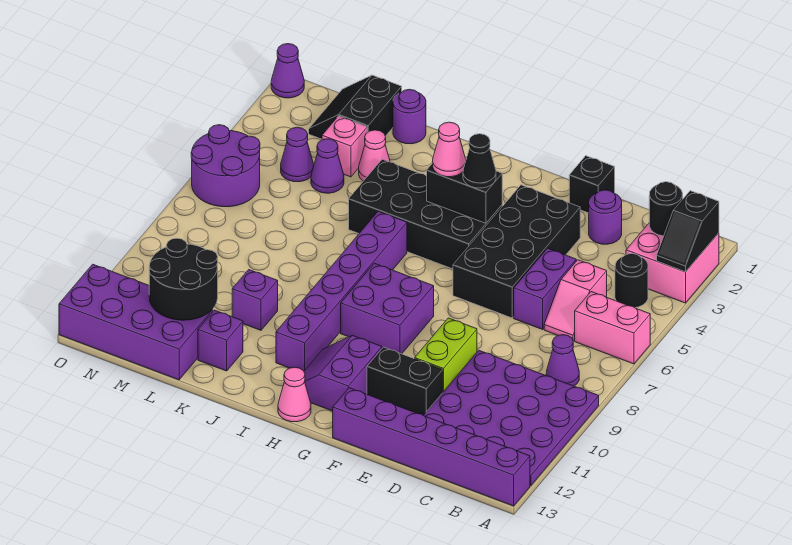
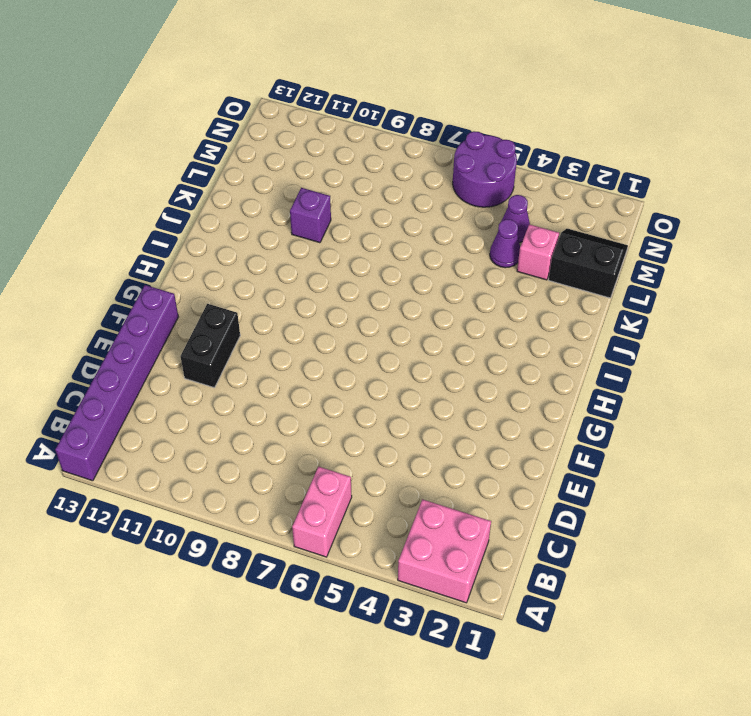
none -> purple 4x4 plate [424,350,599,486]
none -> black 1x1 round brick [615,254,648,308]
none -> purple 1x1 cone [546,335,579,386]
none -> pink 1x2 slope [544,260,607,341]

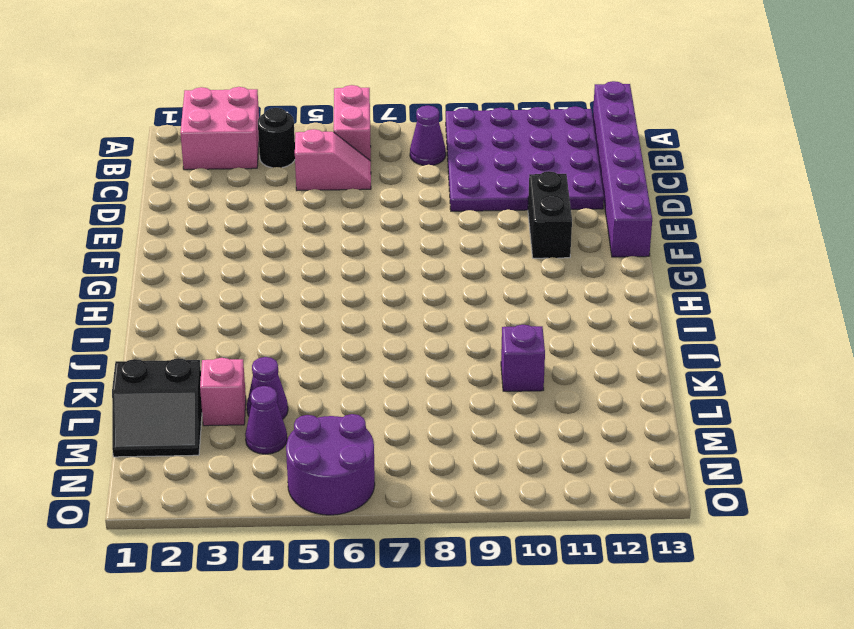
none -> purple 1x1 round brick [589,190,622,244]
none -> purple 1x2 brick [514,248,576,329]
none -> black 1x1 brick [569,156,615,213]
none -> black 2x4 brick [453,185,580,318]

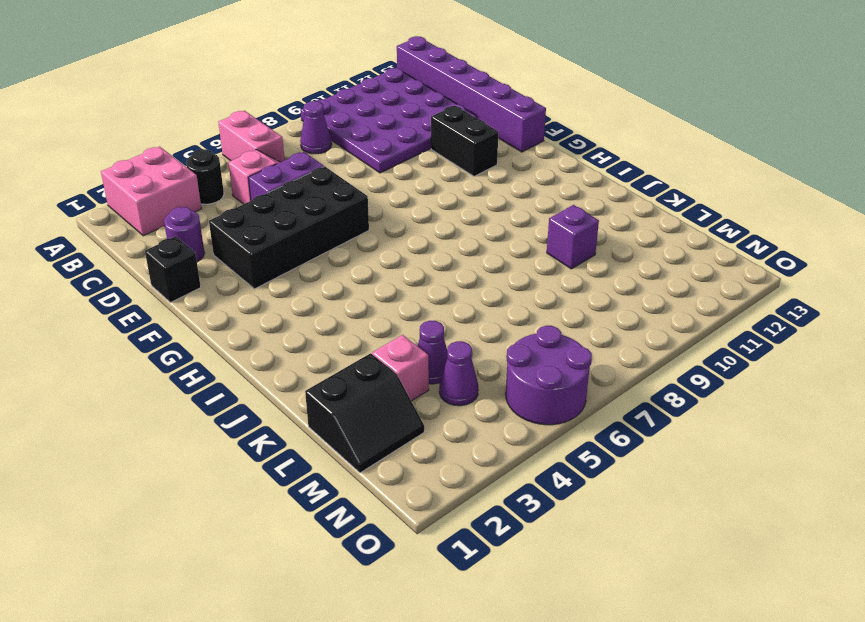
none -> lime 1x2 brick [415,318,477,392]
none -> black 2x4 brick [349,159,502,269]
none -> purple 2x2 brick [341,263,434,354]
none -> purple 2x2 slope [304,335,382,411]

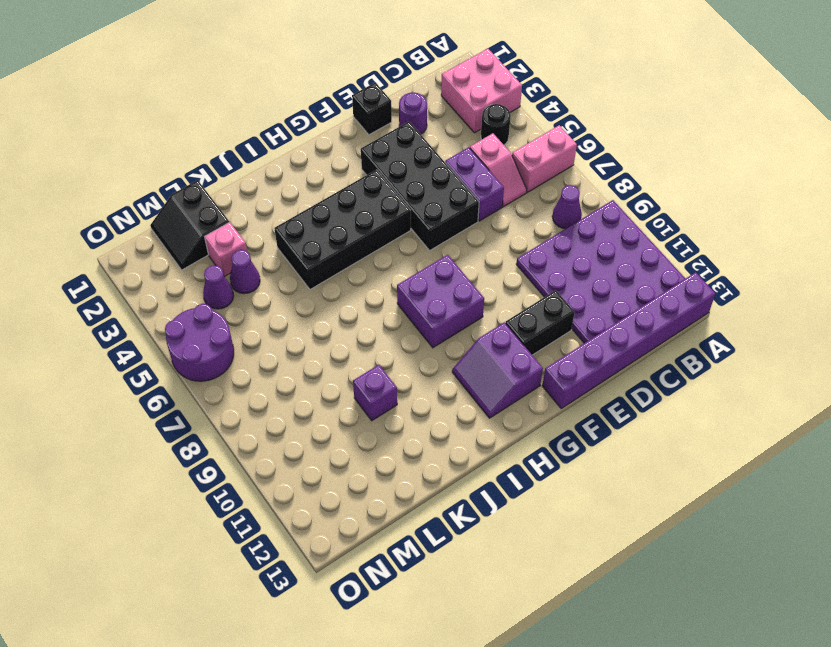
none -> lime 1x2 brick [415,318,477,392]
none -> pink 1x1 cone [278,367,311,422]
none -> purple 1x6 brick [276,211,407,371]
none -> purple 1x1 round brick [393,89,426,144]

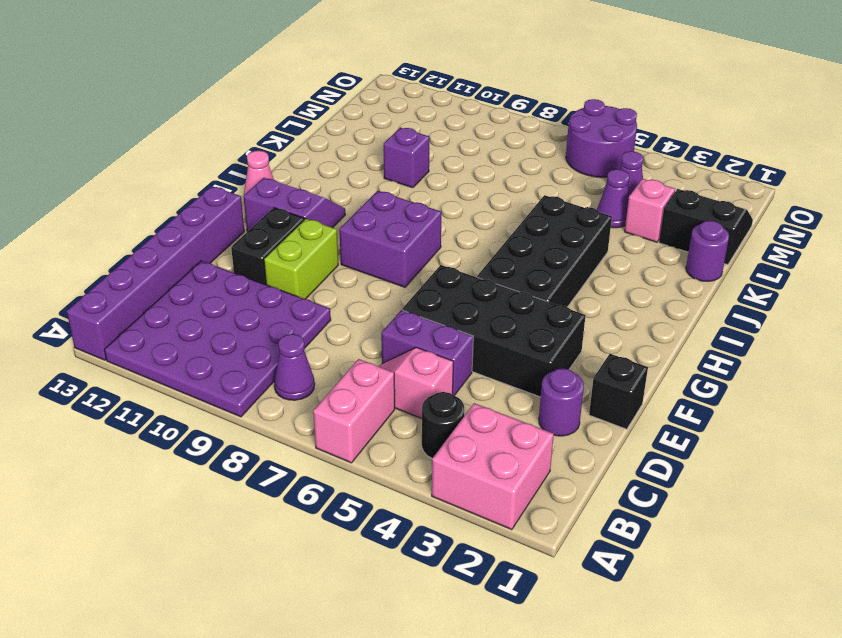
lime 1x2 brick [264,219,338,299] -> lime 1x2 brick turned to [415,318,477,392]
none -> purple 1x6 brick [276,211,407,371]
none -> pink 1x1 cone [359,130,390,181]
none -> purple 1x1 brick [198,310,243,371]
none -> purple 2x4 brick [59,264,213,380]

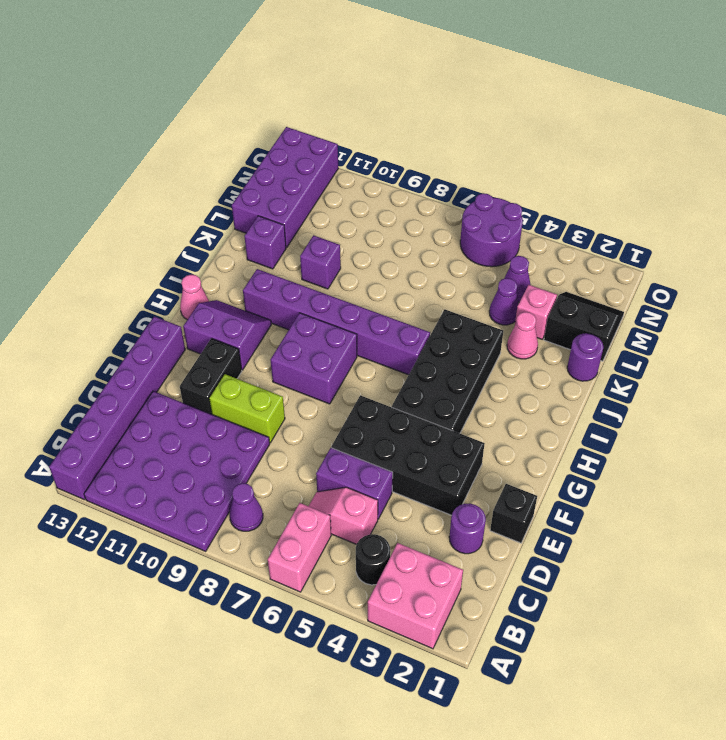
none -> purple 1x1 cone [271,44,304,98]
none -> black 1x2 slope [657,191,719,272]
none -> black 1x1 round brick [649,182,683,236]
none -> black 1x2 brick [427,163,502,223]

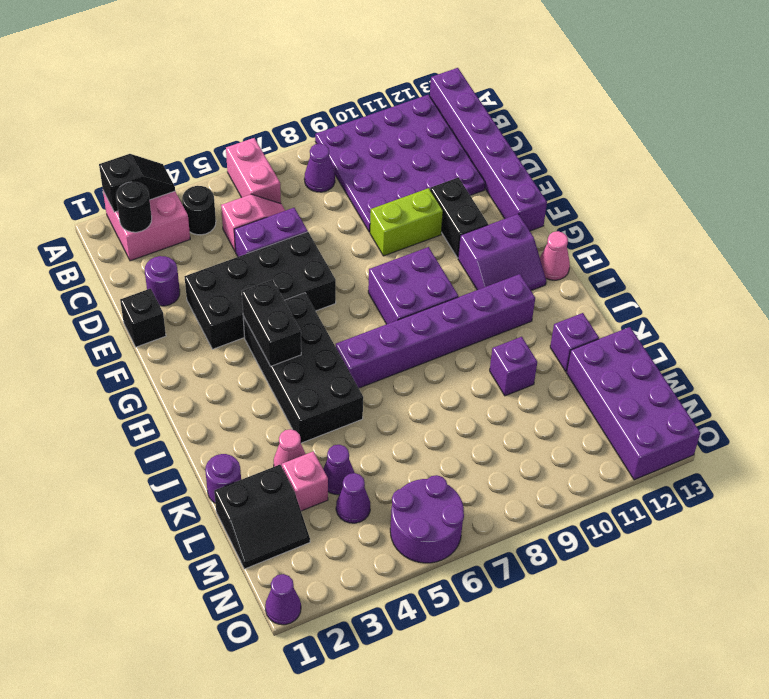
none -> black 2x2 round brick [149,238,218,320]
none -> black 1x1 cone [463,134,496,188]
none -> pink 1x1 cone [433,122,466,177]

